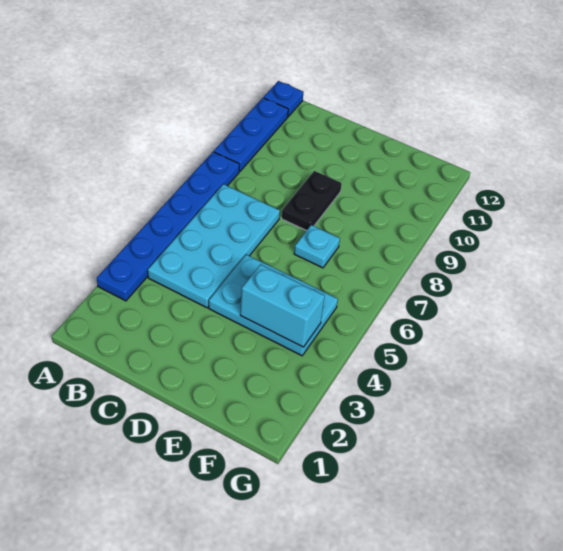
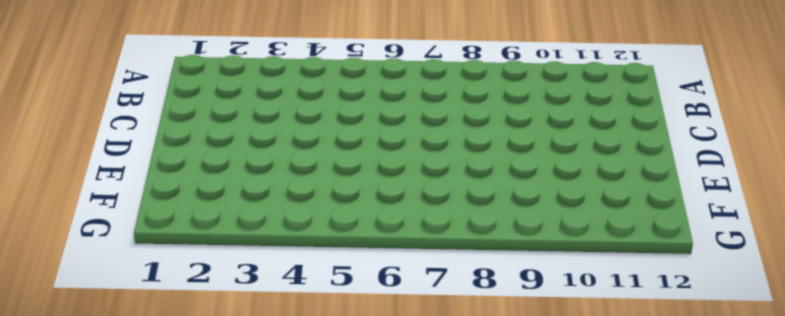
none -> blue 1x6 plate [97,152,239,301]
none -> blue 1x3 plate [214,98,288,172]

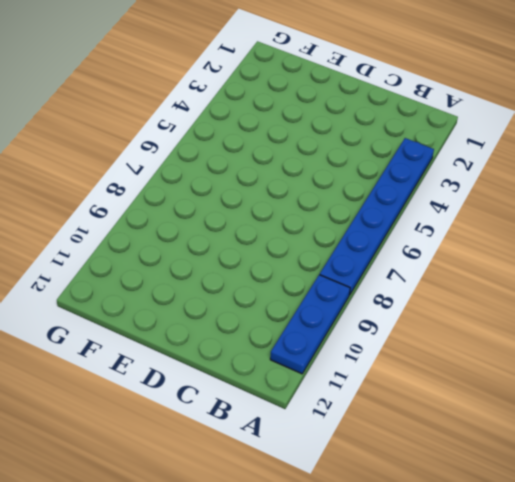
none -> blue 1x1 plate [264,81,304,117]
none -> cyan 2x4 plate [148,184,280,308]

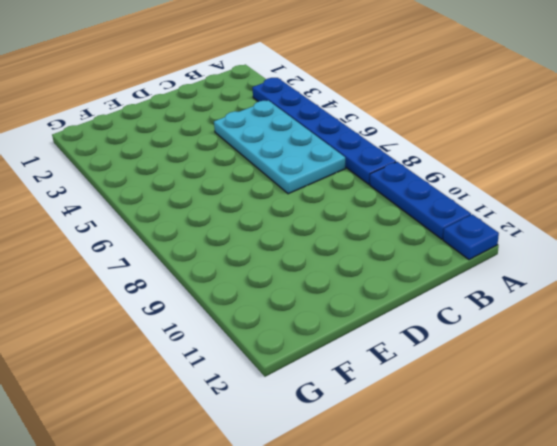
none -> cyan 2x3 plate [209,255,338,356]
none -> black 1x2 plate [281,171,342,231]

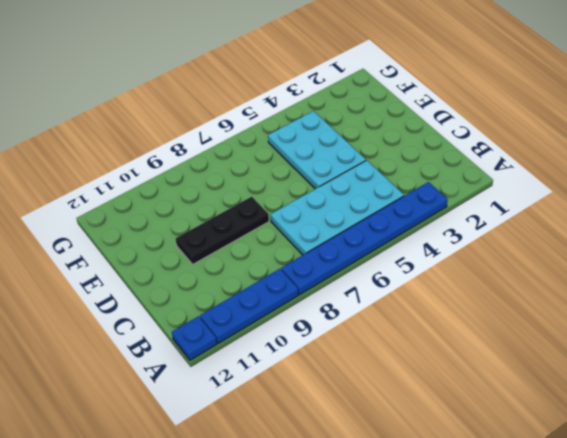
black 1x3 plate [176,197,269,264] -> black 1x2 plate [281,171,342,231]
none -> cyan 1x1 plate [294,225,340,268]
none -> cyan 1x2 brick [240,265,325,347]

